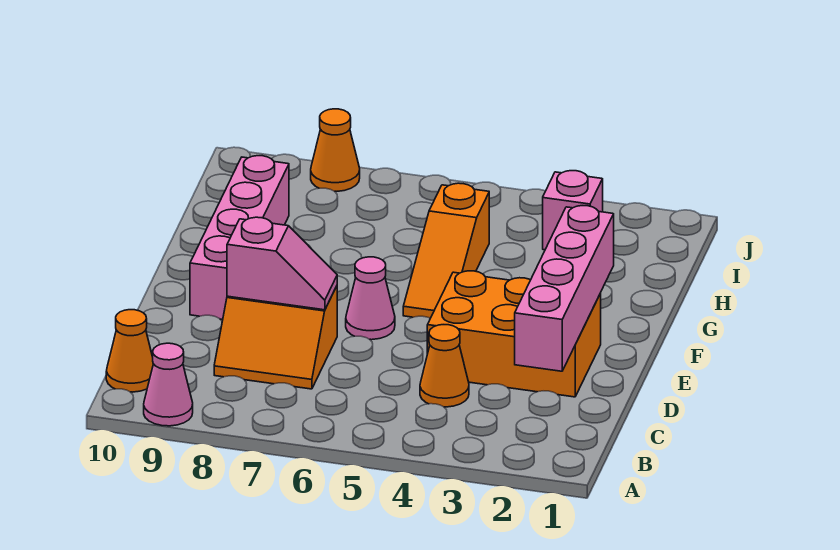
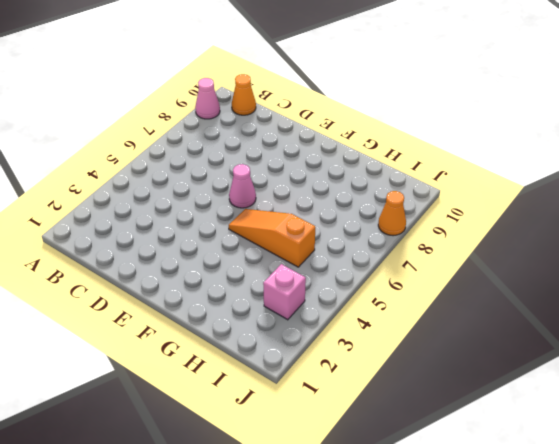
none -> orange 1x1 cone [420,325,469,407]
none -> orange 2x2 slope [214,286,337,389]
none -> orange 2x3 brick [427,271,601,397]

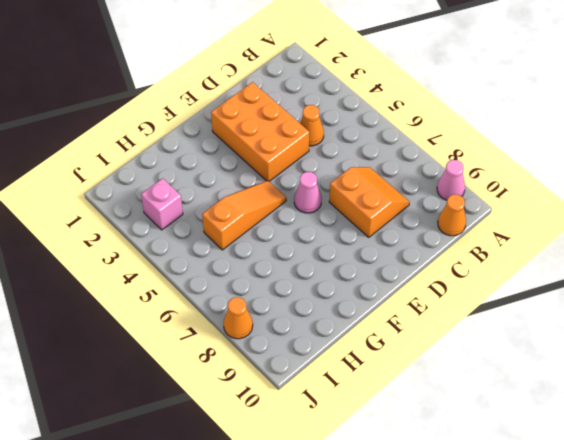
none -> pink 1x4 brick [190,156,289,319]
none -> pink 1x4 brick [515,206,614,371]
none -> pink 1x2 slope [227,217,337,310]

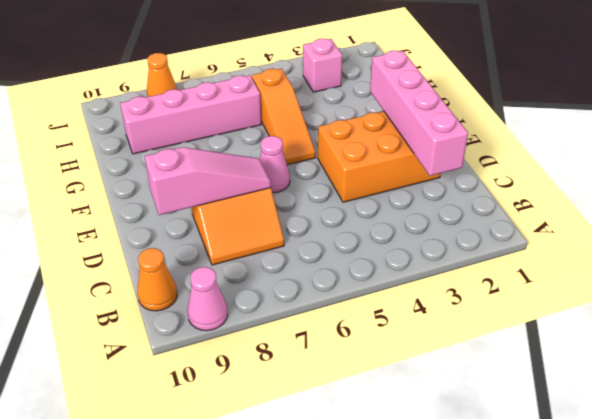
pink 1x3 slope [145,147,271,215] -> pink 1x2 slope [227,217,337,310]
pink 1x4 brick [120,75,261,154] -> pink 1x4 brick turned to [190,156,289,319]
none -> orange 1x1 cone [420,325,469,407]

